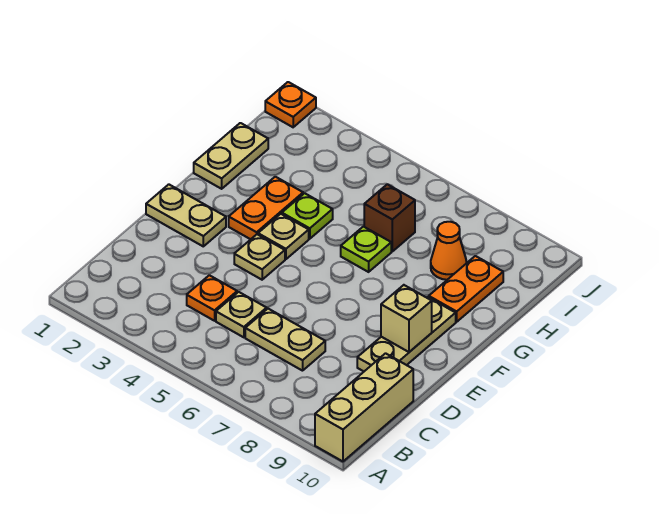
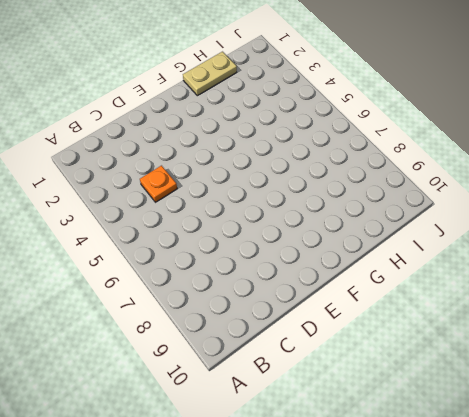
none -> tan 1x3 brick [315,353,413,461]
none -> tan 1x1 plate [216,292,267,337]
none -> tan 1x2 plate [245,309,325,371]

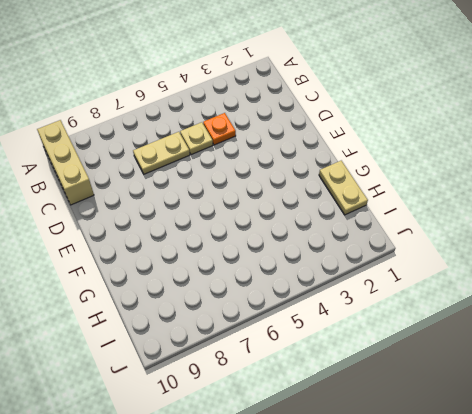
none -> tan 1x3 plate [357,297,456,371]
none -> tan 1x2 plate [146,184,226,246]
none -> tan 1x1 plate [234,234,285,280]

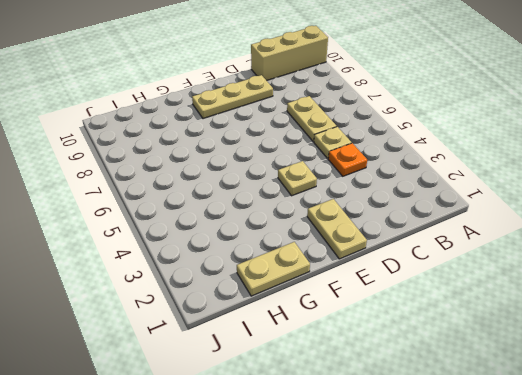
none -> orange 1x2 plate [229,177,303,239]
none -> tan 1x1 plate [258,214,309,259]
none -> lime 1x1 plate [282,193,333,239]

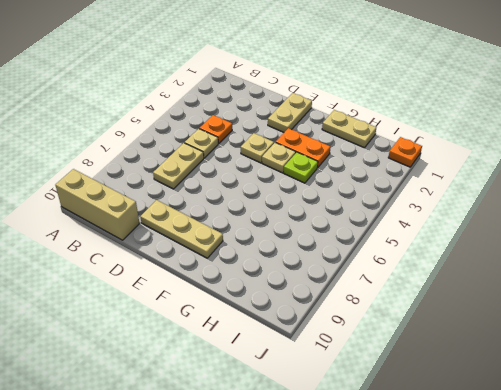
none -> lime 1x1 plate [341,227,391,272]
none -> orange 1x2 plate [429,256,503,322]
none -> brown 1x1 brick [364,184,415,251]

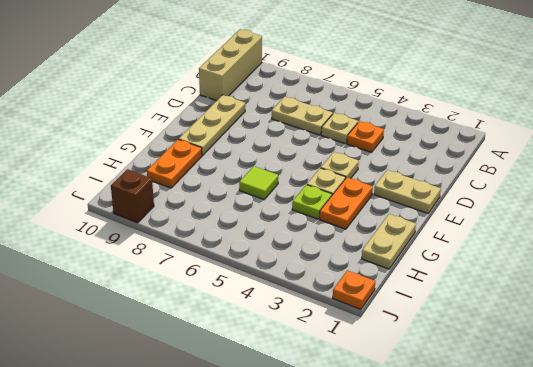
lime 1x1 tile [239,166,278,200] -> lime 1x1 plate [341,227,391,272]
brown 1x1 brick [111,169,154,223] -> brown 1x1 brick moved to [364,184,415,251]
none -> orange 1x1 cone [431,222,467,280]
none -> tan 1x1 brick [381,285,432,352]

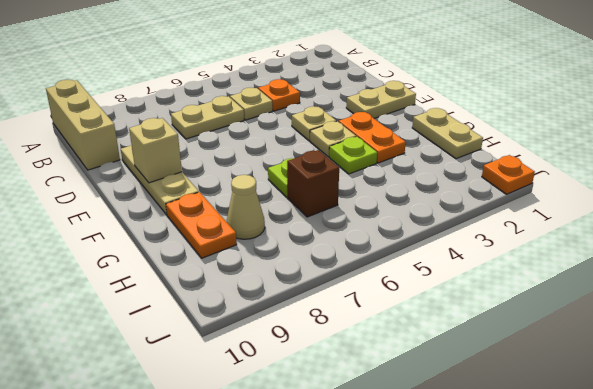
tan 1x1 cone [227,175,265,239] -> orange 1x1 cone [431,222,467,280]

